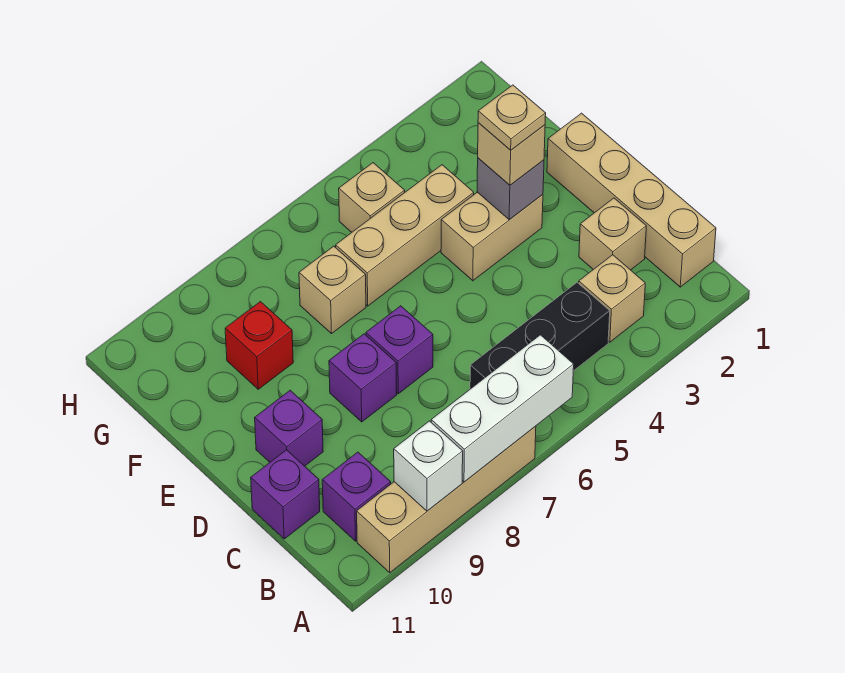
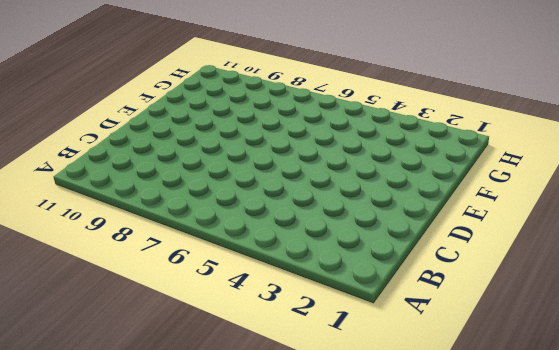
none -> tan 1x4 brick [357,426,536,573]
none -> tan 1x4 brick [547,113,716,287]
none -> tan 1x1 brick [579,255,645,342]

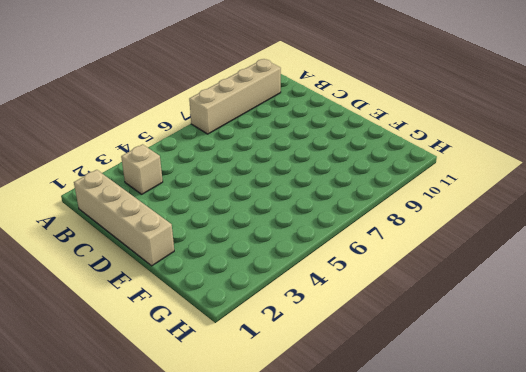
none -> black 1x3 brick [470,283,610,389]
none -> purple 1x1 brick [322,452,391,541]
none -> tan 1x1 brick [579,198,646,270]

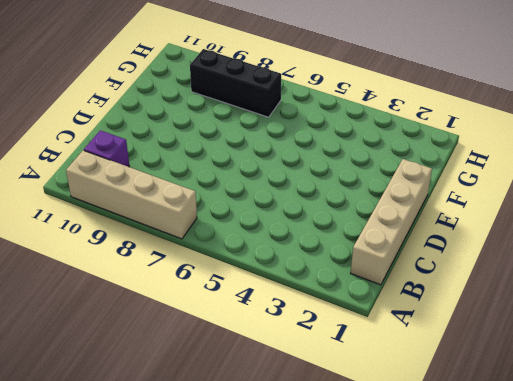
black 1x3 brick [190,49,281,117] -> black 1x3 brick moved to [470,283,610,389]
none -> tan 1x1 brick [579,255,645,342]
none -> tan 1x1 brick [579,198,646,270]
none -> purple 1x1 brick [251,450,320,539]

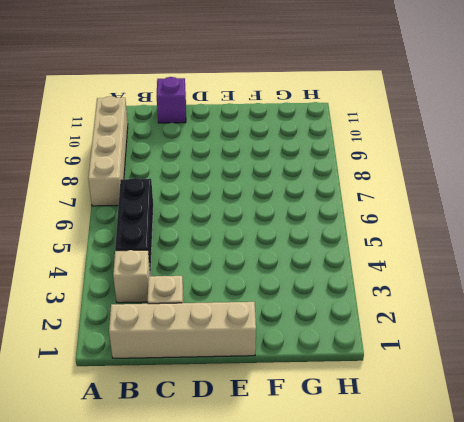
none -> purple 1x1 brick [322,452,391,541]
none -> purple 1x1 brick [366,306,433,394]
none -> purple 1x1 brick [329,334,397,422]

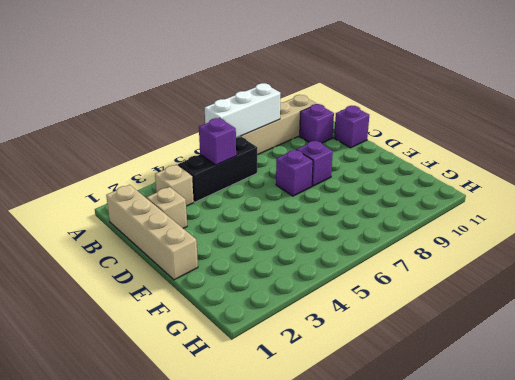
purple 1x1 brick [199,118,236,165] -> purple 1x1 brick moved to [255,390,323,466]
none -> tan 1x2 brick [441,192,543,281]
none -> tan 1x3 brick [336,165,474,306]
none -> tan 1x1 brick [299,246,366,334]

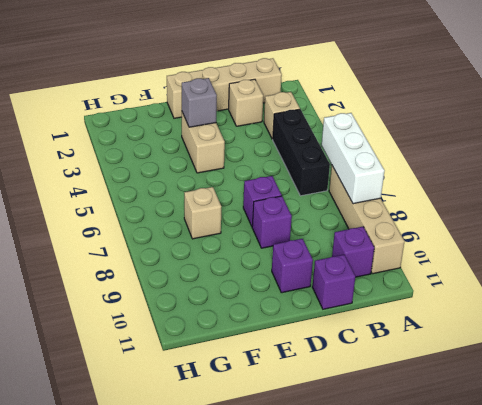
none -> tan 1x3 brick [336,165,474,306]
none -> red 1x1 brick [225,302,293,389]
none -> tan 1x1 brick [339,163,405,232]

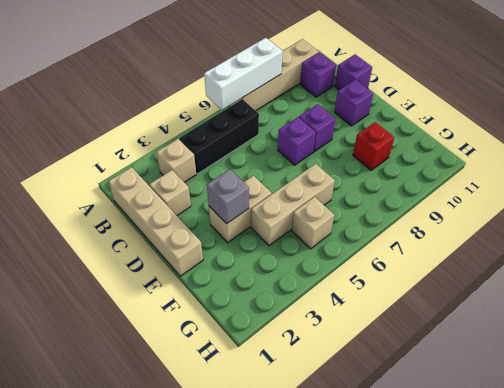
none -> tan 1x1 brick [299,246,366,334]
none -> white 1x1 brick [394,421,463,511]
none -> tan 1x1 brick [478,123,545,185]

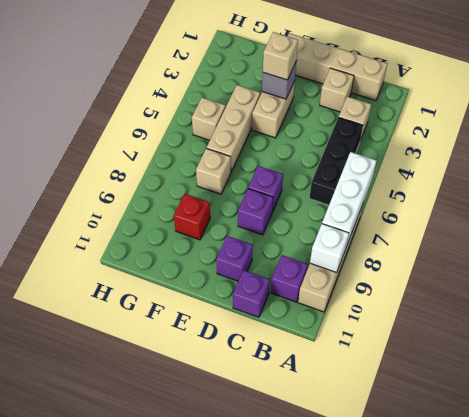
none -> tan 1x1 plate [478,85,546,150]

